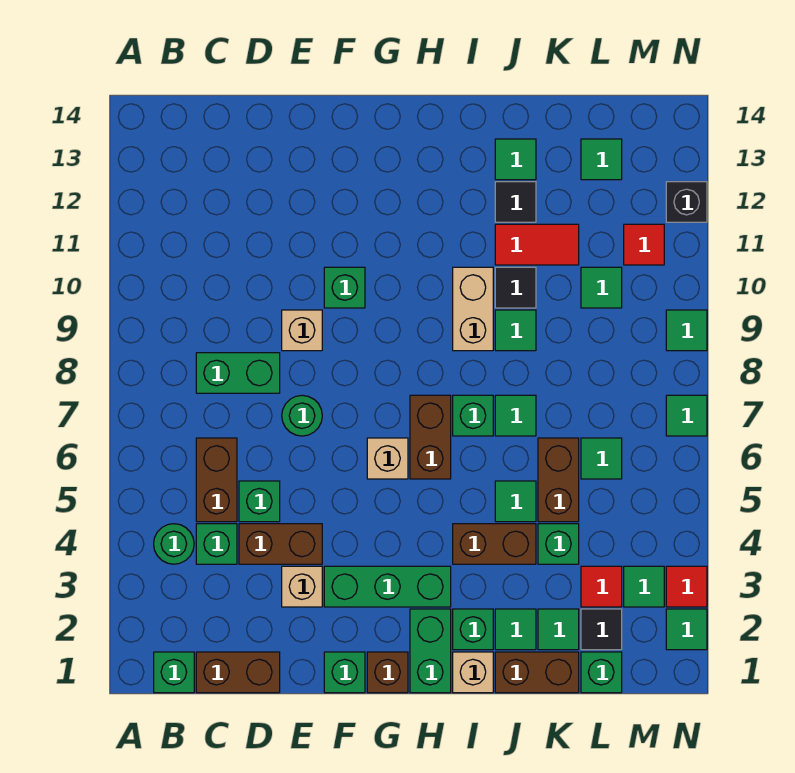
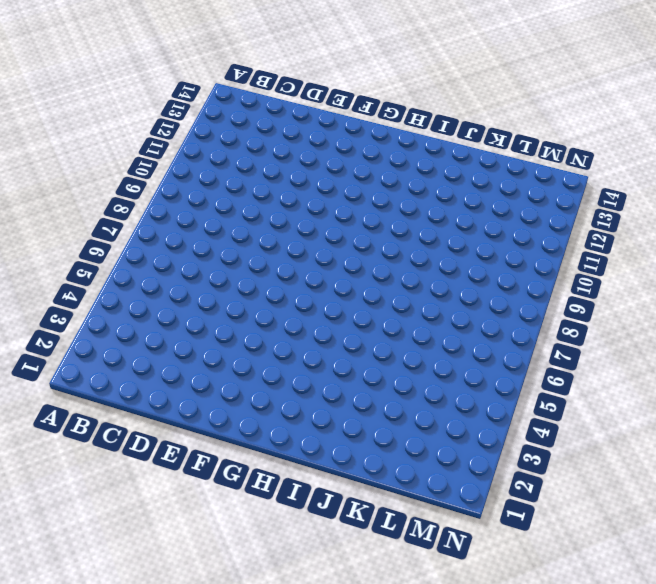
none -> green 1x1 brick [154,652,194,693]
none -> green 1x1 round brick [154,524,194,564]
none -> brown 1x2 brick [196,652,280,693]
none -> green 1x1 brick [196,524,237,564]

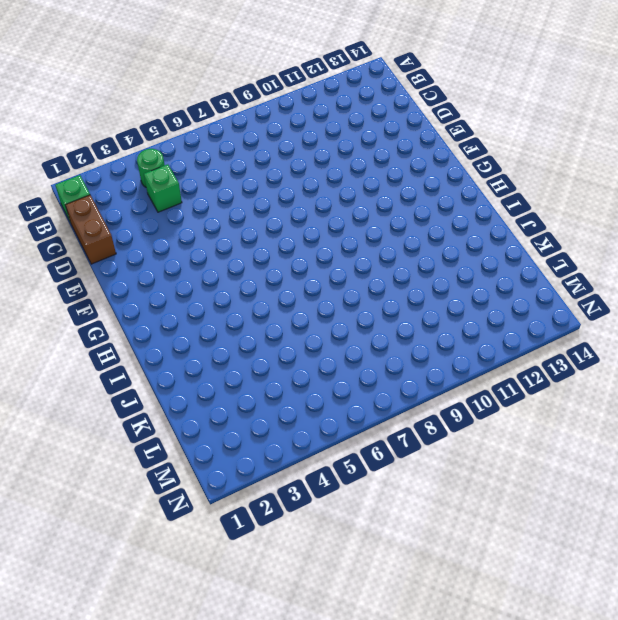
none -> brown 1x2 brick [196,438,237,522]
none -> green 1x2 brick [196,353,280,393]
none -> brown 1x2 brick [239,524,322,564]
none -> green 1x1 brick [239,481,280,522]

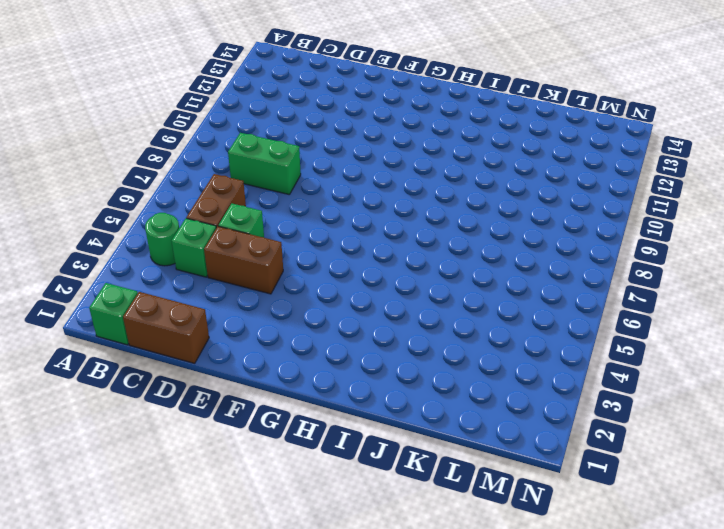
none -> tan 1x1 brick [282,566,322,607]
none -> green 1x1 round brick [282,395,322,436]
none -> tan 1x1 brick [282,310,322,351]
none -> green 1x1 brick [324,652,365,693]

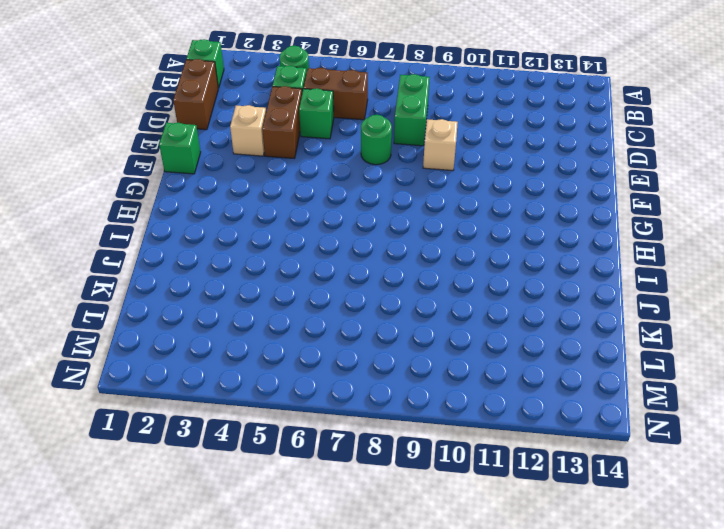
none -> green 1x3 brick [324,566,451,607]
none -> green 1x1 brick [324,267,365,308]
none -> brown 1x1 brick [367,652,408,693]
none -> tan 1x1 brick [367,438,408,479]

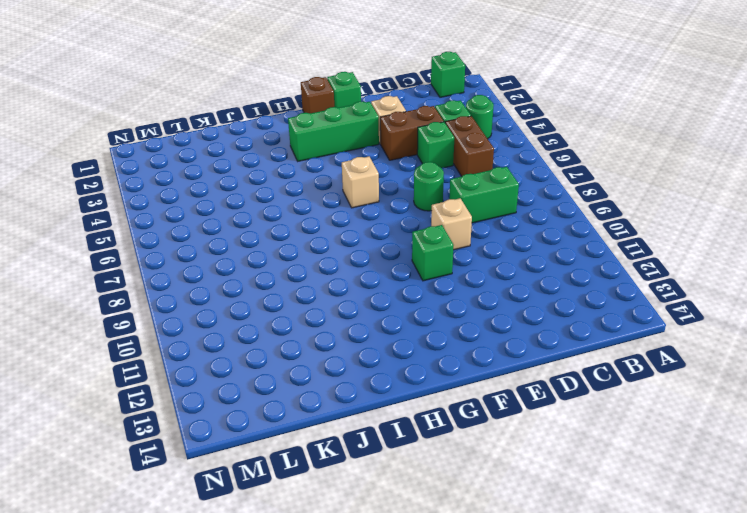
none -> brown 1x2 brick [196,652,280,693]
none -> green 1x2 brick [410,609,451,693]
none -> brown 1x2 brick [410,395,451,479]
none -> tan 1x1 brick [453,652,493,693]

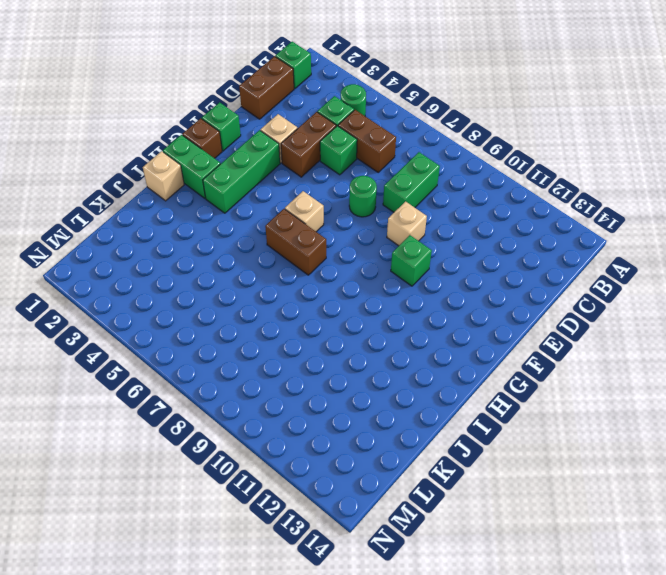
none -> green 1x1 brick [453,609,493,650]
none -> brown 1x2 brick [453,524,536,564]
none -> green 1x1 brick [453,395,493,436]
none -> tan 1x2 brick [453,267,493,351]

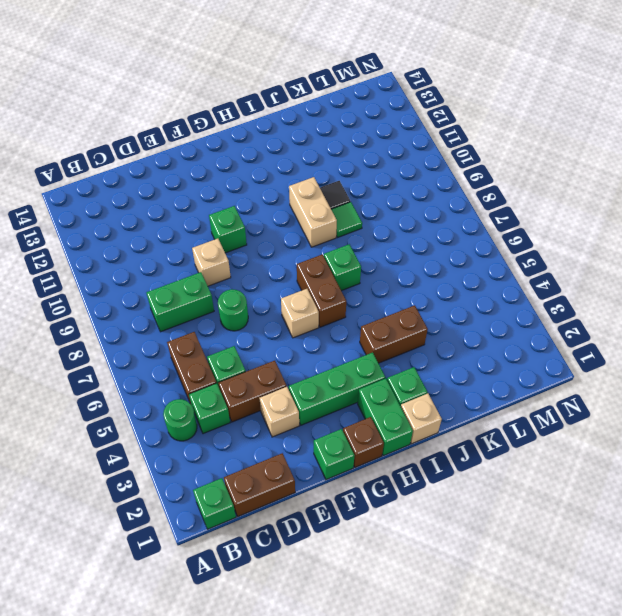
none -> brown 1x2 brick [495,652,579,693]
none -> green 1x1 tile [495,609,536,650]
none -> green 1x1 tile [495,481,536,522]
none -> green 1x1 tile [495,395,536,436]

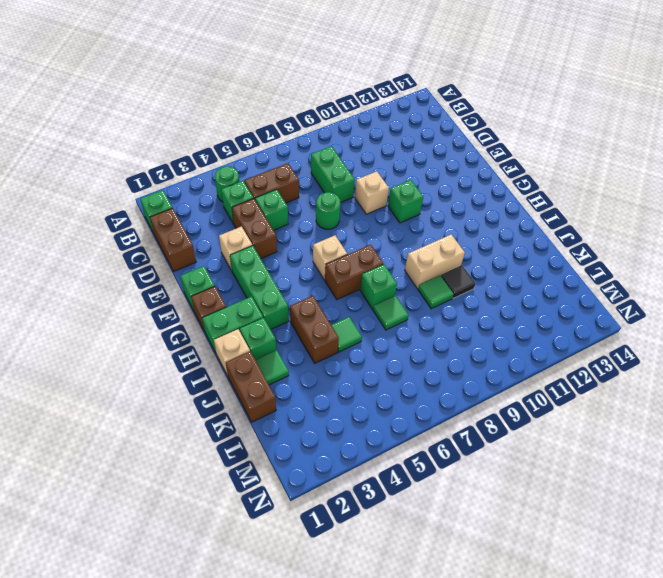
none -> red 1x2 tile [495,224,579,265]
none -> black 1x1 tile [495,182,536,222]
none -> green 1x1 tile [495,139,536,180]
none -> green 1x1 tile [538,609,579,650]

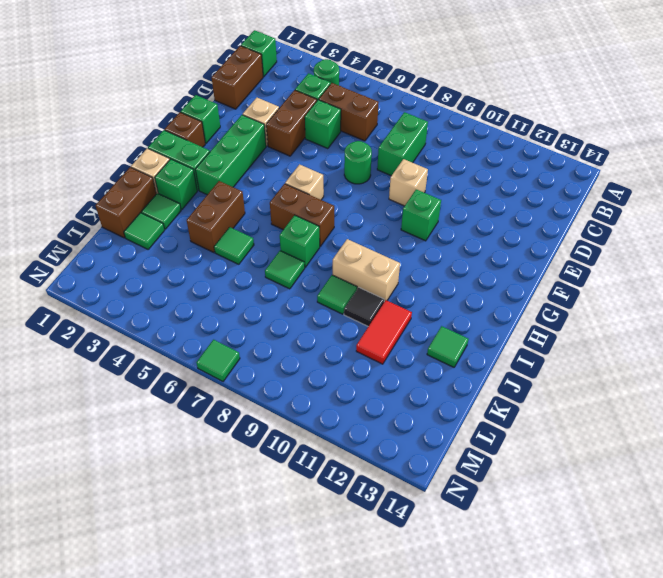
none -> black 1x1 tile [495,182,536,222]
none -> green 1x1 brick [538,524,579,564]
none -> brown 1x2 brick [538,438,579,522]
none -> green 1x1 brick [581,652,622,693]

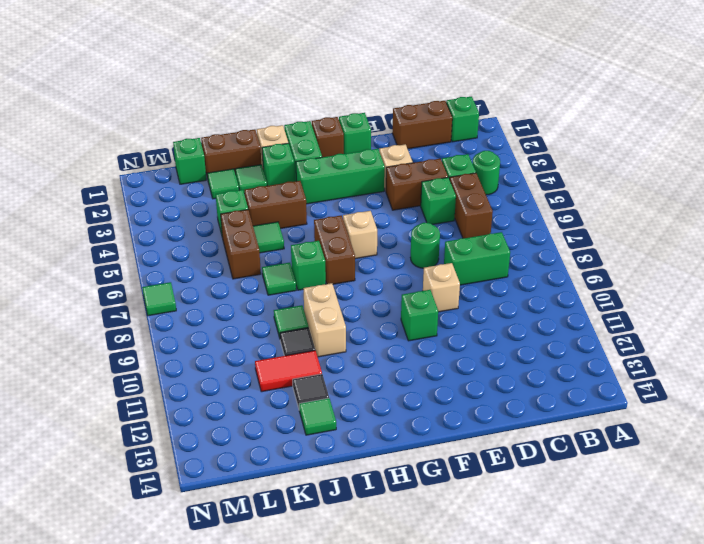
none -> black 1x1 tile [581,609,622,650]
none -> red 1x1 tile [581,566,622,607]
none -> green 1x1 tile [581,438,622,479]
none -> green 1x1 tile [581,267,622,308]

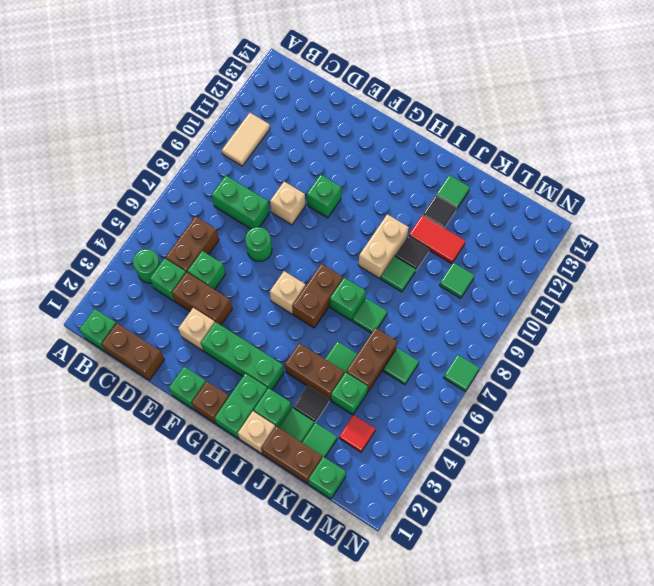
tan 1x2 tile [222,113,270,166] -> none
black 1x1 tile [293,386,329,423] -> black 1x1 tile moved to [581,609,622,650]
none -> green 1x1 tile [581,139,622,180]
none -> green 1x1 tile [624,566,664,607]
none -> red 1x1 tile [624,224,664,265]
none -> green 1x1 tile [666,609,707,650]

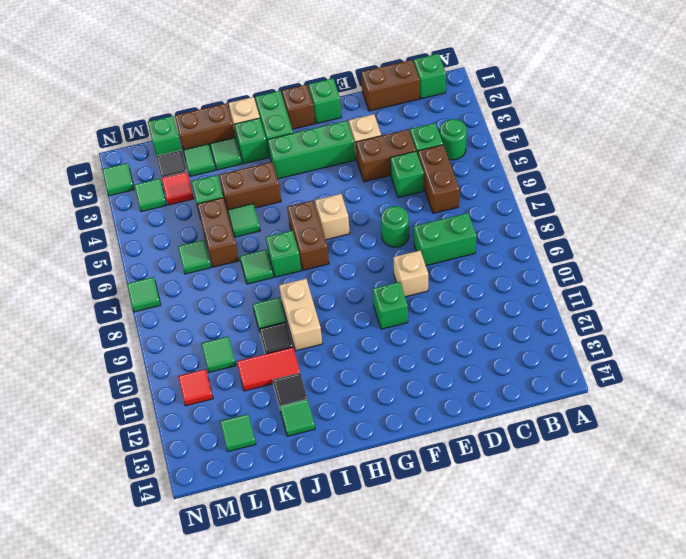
none -> red 1x1 tile [666,566,707,607]
none -> green 1x1 tile [666,310,707,351]
none -> black 1x1 brick [666,182,707,222]

